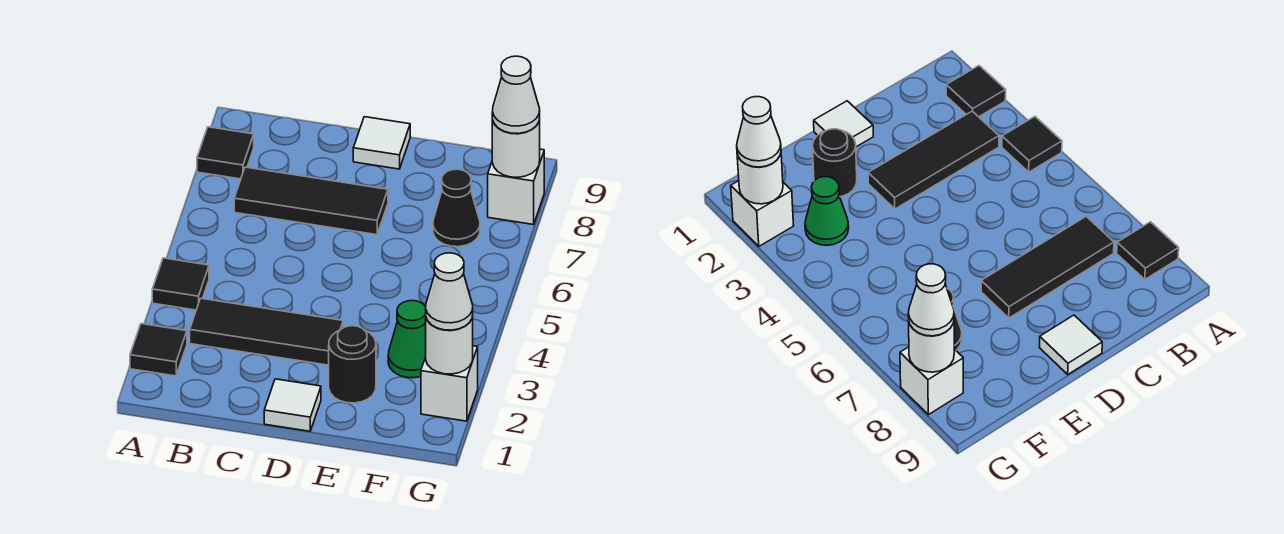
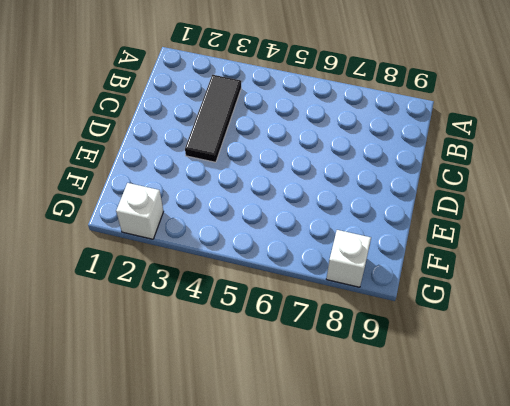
none -> black 1x1 tile [130,324,187,376]
none -> black 1x1 tile [152,258,209,310]
none -> black 1x1 tile [197,127,254,179]

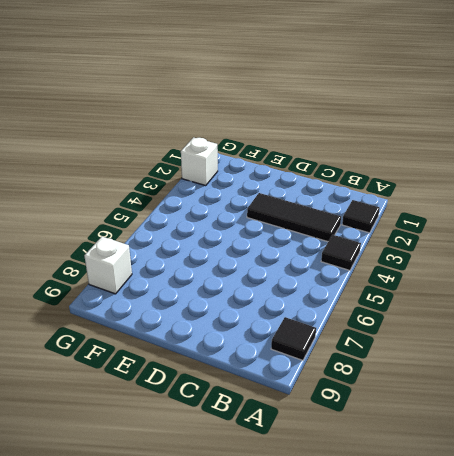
none -> black 1x3 tile [234,167,388,235]
none -> white 1x1 tile [264,379,321,431]
none -> white 1x1 tile [353,117,410,169]

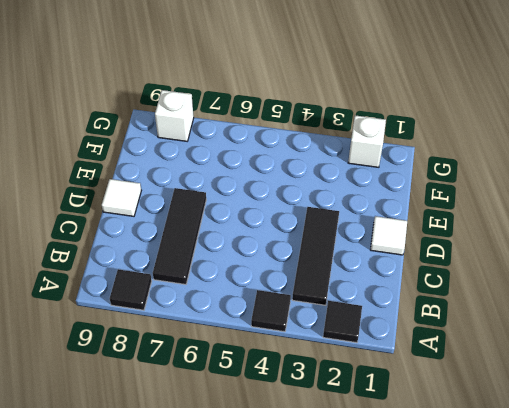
none -> black 1x1 round brick [329,326,376,403]
none -> green 1x1 cone [388,301,426,378]
none -> black 1x1 cone [433,169,480,247]

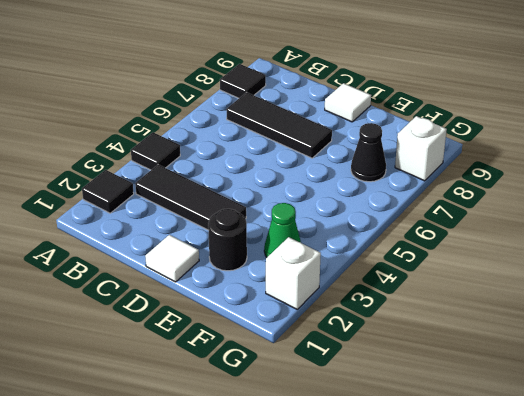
none -> white 1x1 round brick [426,316,473,374]
none -> white 1x1 round brick [492,118,540,177]
none -> white 1x1 cone [426,253,473,330]

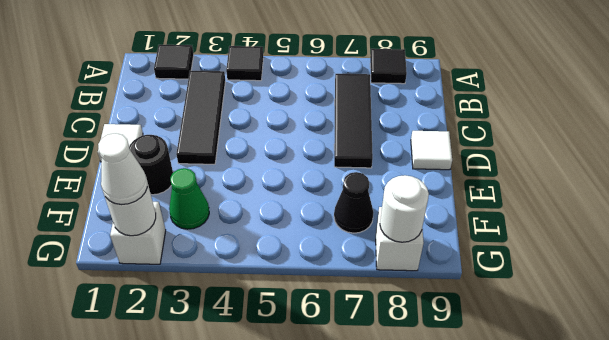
none -> white 1x1 cone [492,56,540,133]

